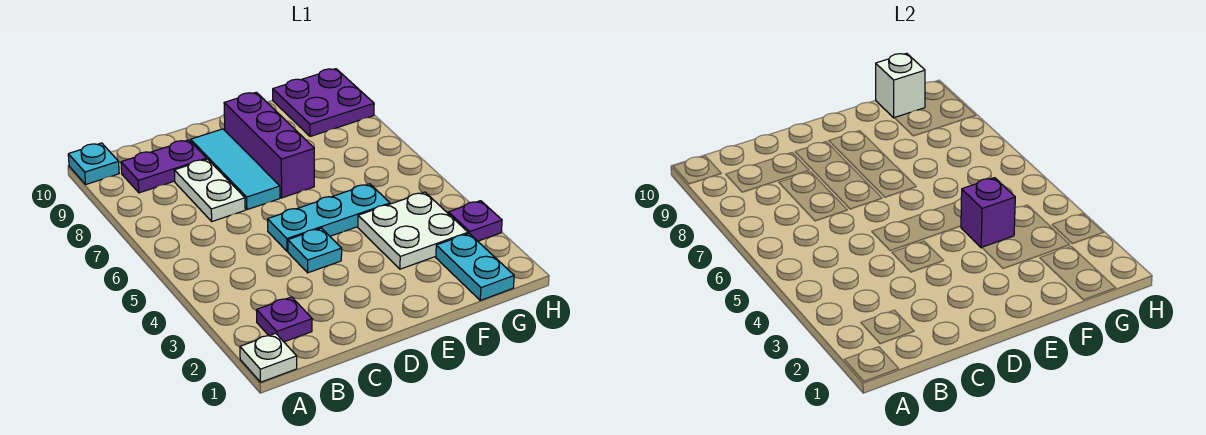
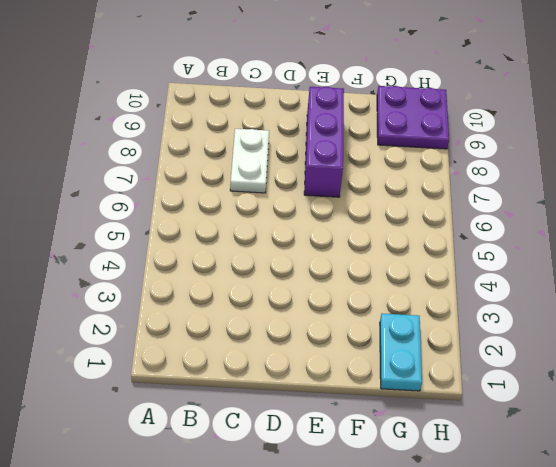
none -> white 1x1 plate [240,333,297,382]
none -> cyan 1x1 plate [68,143,119,184]
none -> purple 1x1 plate [257,297,312,342]

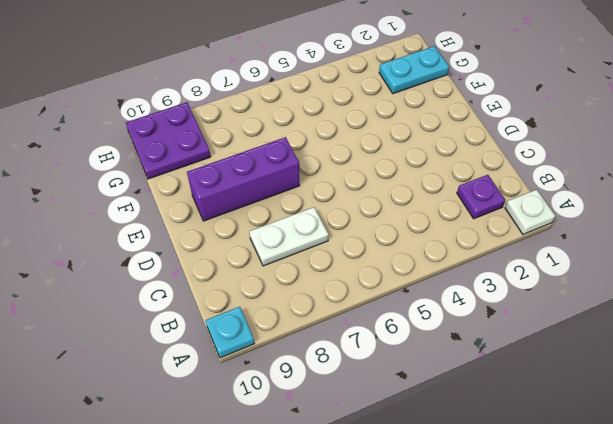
none -> purple 1x2 plate [121,140,207,193]
none -> cyan 1x1 plate [288,228,342,273]
none -> cyan 1x3 plate [268,184,390,251]

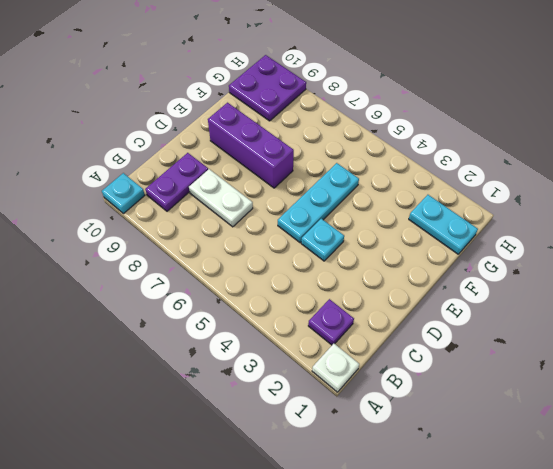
none -> cyan 1x3 tile [191,129,280,210]
none -> white 2x2 plate [358,192,468,269]
none -> purple 1x1 plate [448,201,502,241]

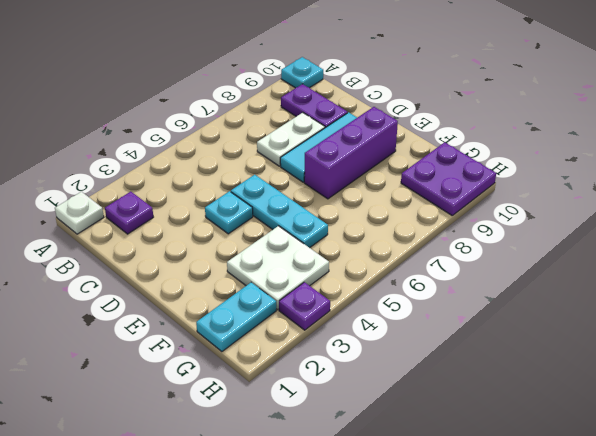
none -> purple 1x1 brick [961,178,1015,248]
none -> white 1x1 brick [876,53,925,118]

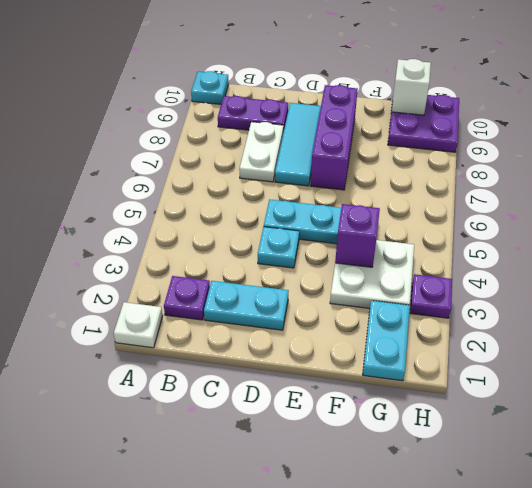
cyan 1x2 plate [204,281,289,330] -> none

